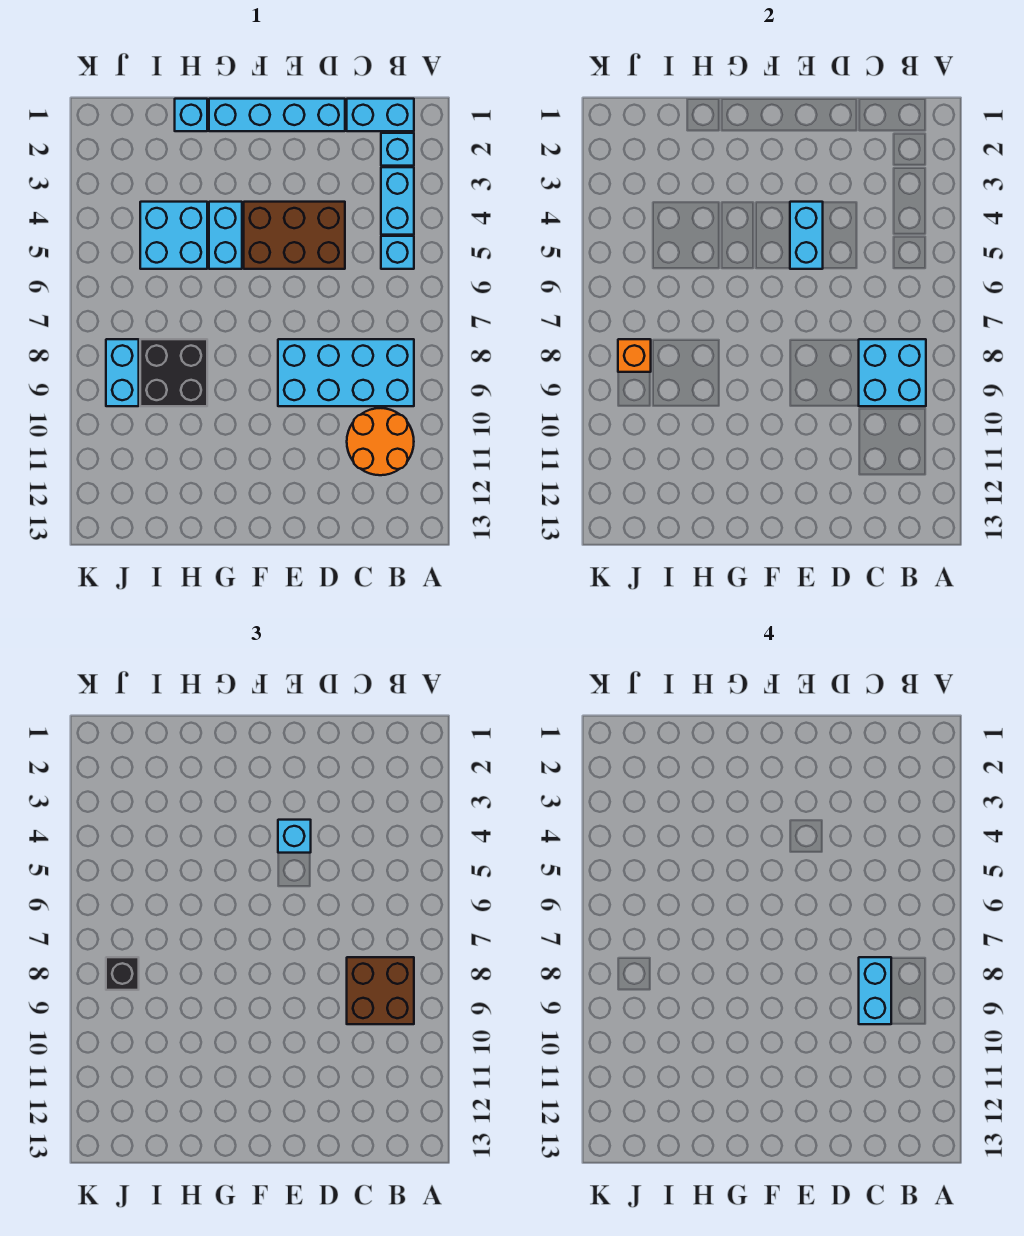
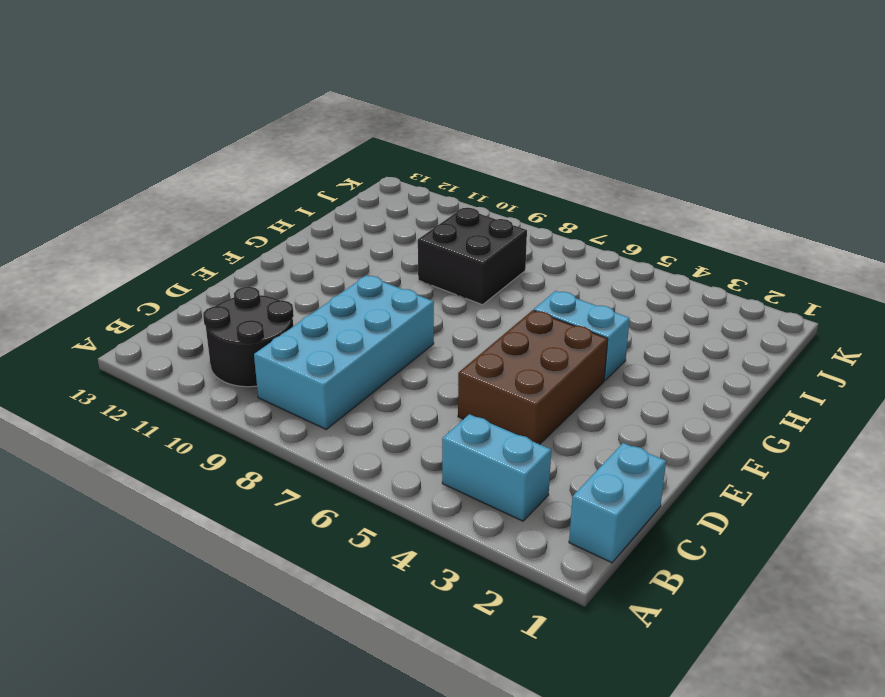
black 2x2 round brick [203,287,294,387] -> orange 2x2 round brick [347,408,414,475]
none -> cyan 1x1 brick [381,133,414,166]
none -> cyan 1x1 brick [381,236,414,269]
none -> cyan 1x4 brick [209,99,345,131]

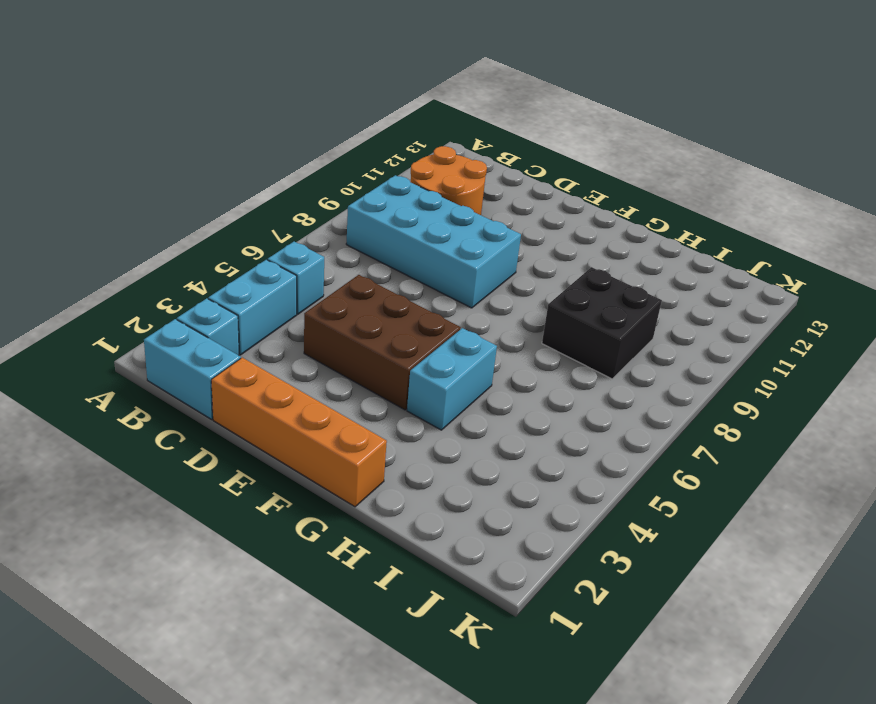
orange 1x4 brick [211,358,387,507] -> cyan 1x4 brick [209,99,345,131]
none -> cyan 1x1 brick [175,99,207,131]
none -> cyan 2x2 brick [140,202,207,269]
none -> cyan 1x2 brick [106,339,139,406]

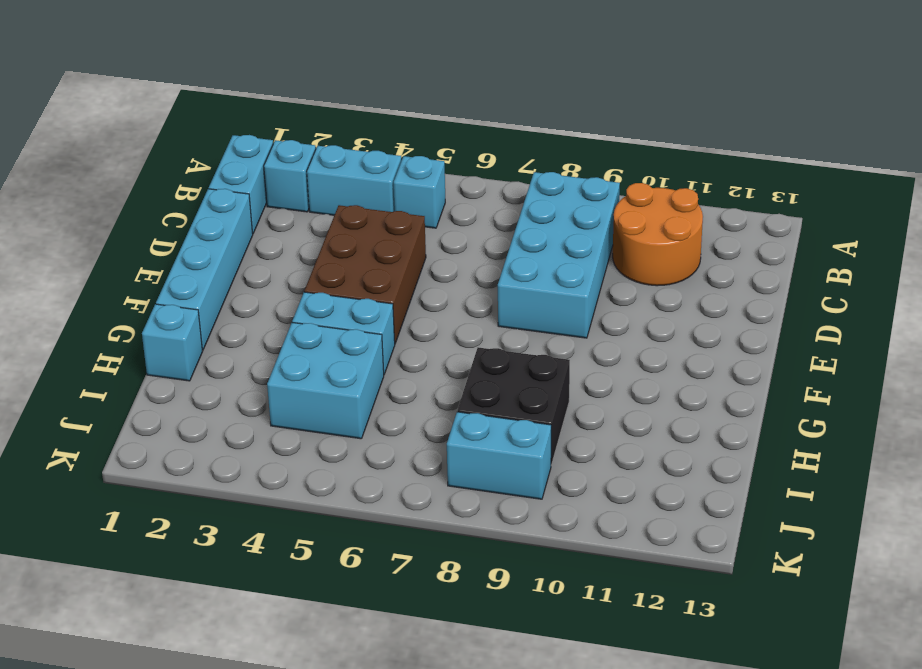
none -> cyan 2x2 brick [859,339,926,406]
none -> cyan 1x2 brick [790,202,823,269]
none -> orange 1x1 brick [618,339,651,372]

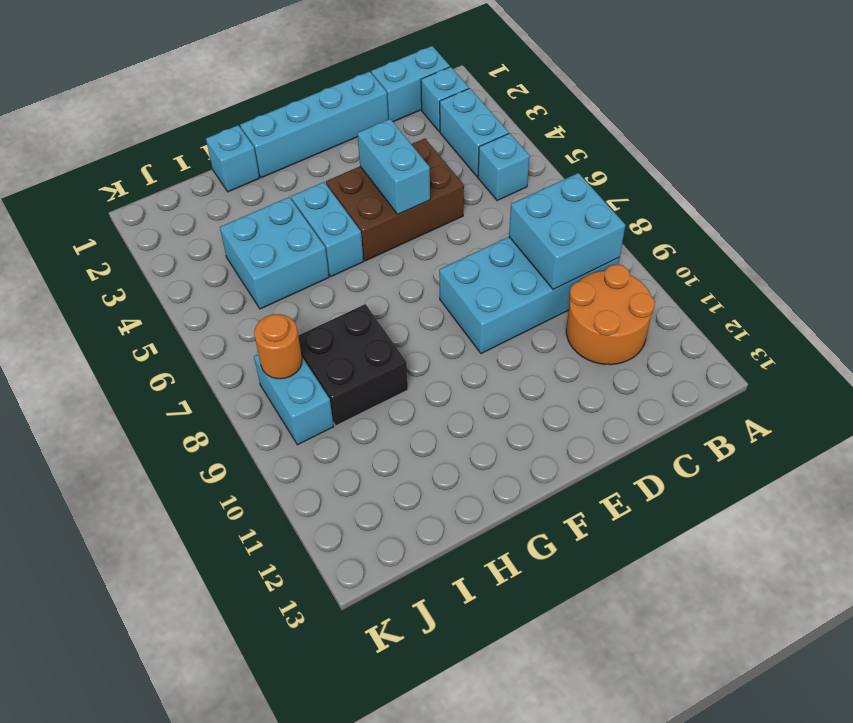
orange 1x1 round brick [254,314,302,379] -> orange 1x1 brick [618,339,651,372]
none -> brown 2x2 brick [347,957,414,1024]
none -> cyan 1x1 brick [278,820,311,853]
none -> black 1x1 brick [106,957,139,990]

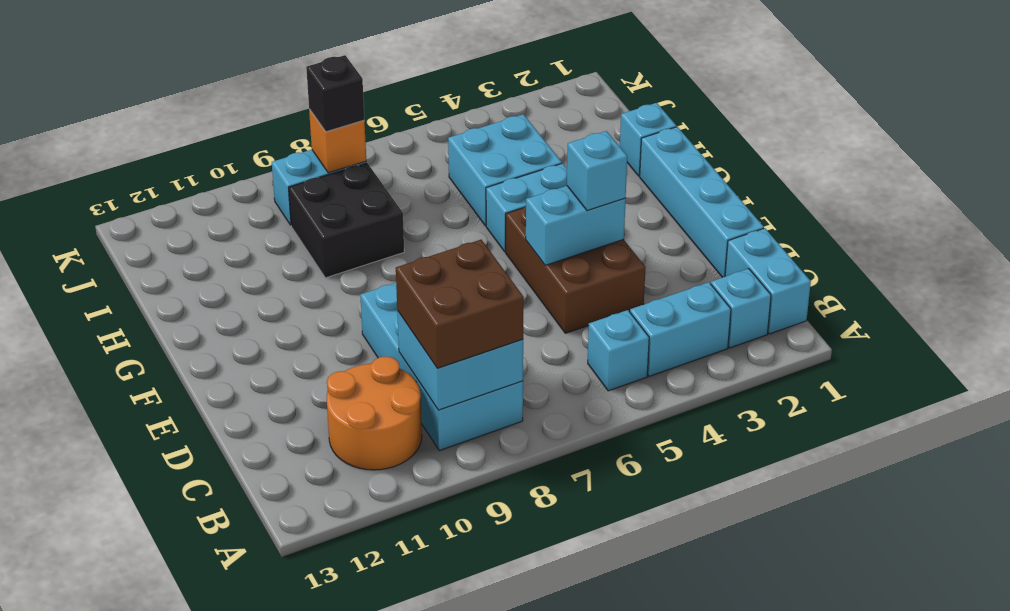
none -> cyan 1x2 brick [859,957,891,1024]

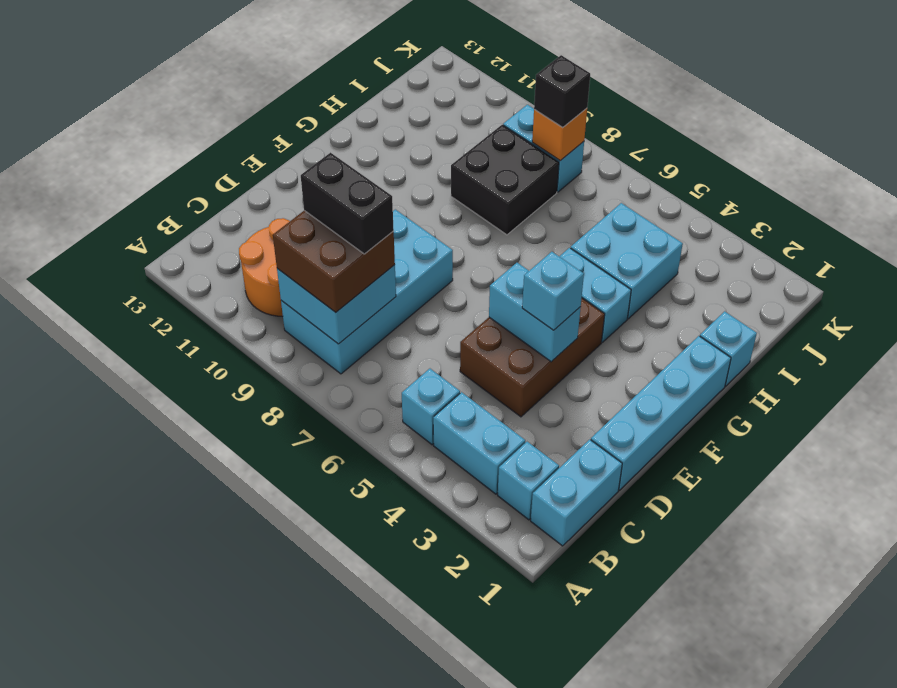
black 1x2 brick [301,153,394,254] -> cyan 1x2 brick [859,957,891,1024]

